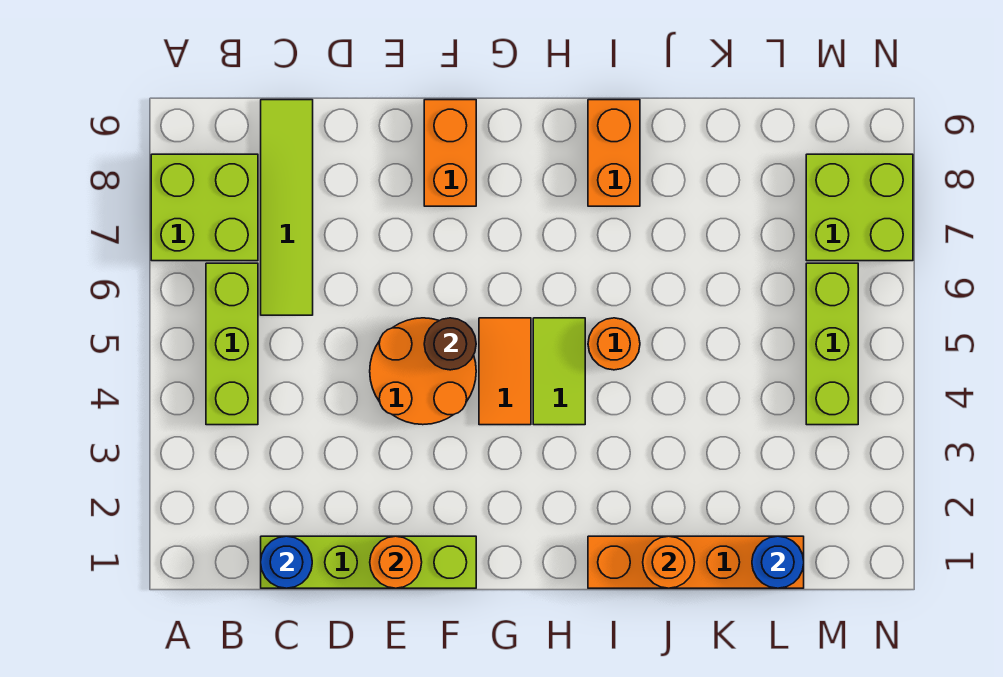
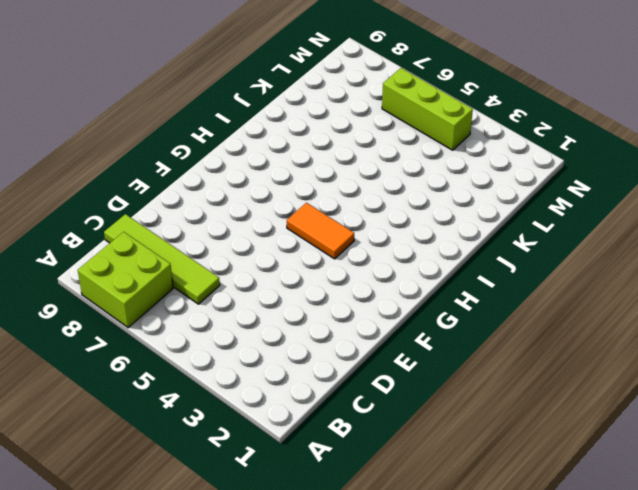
none -> lime 1x3 brick [206,263,258,425]
none -> lime 1x4 brick [261,536,476,588]
none -> orange 2x2 round brick [370,318,476,425]

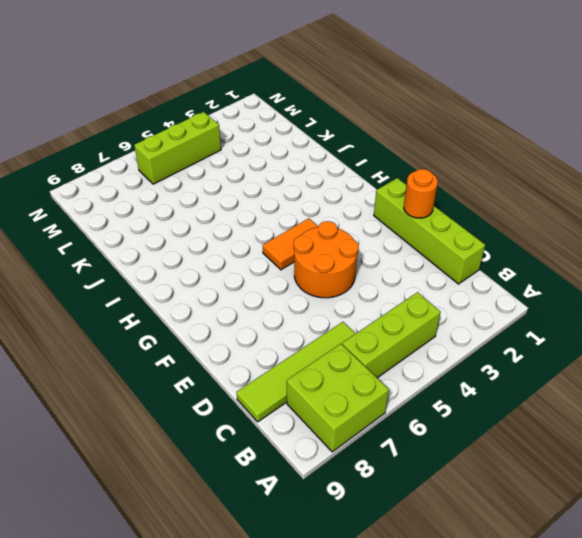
none -> orange 1x2 brick [424,100,476,206]
none -> lime 1x2 tile [533,318,585,425]
none -> orange 1x4 brick [588,536,804,588]

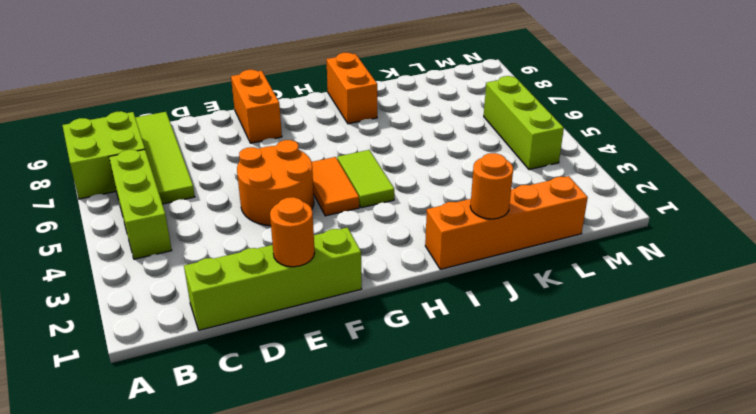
none -> orange 1x1 round brick [588,318,640,370]
none -> lime 2x2 brick [806,154,913,261]
none -> blue 1x1 round brick [261,536,312,588]

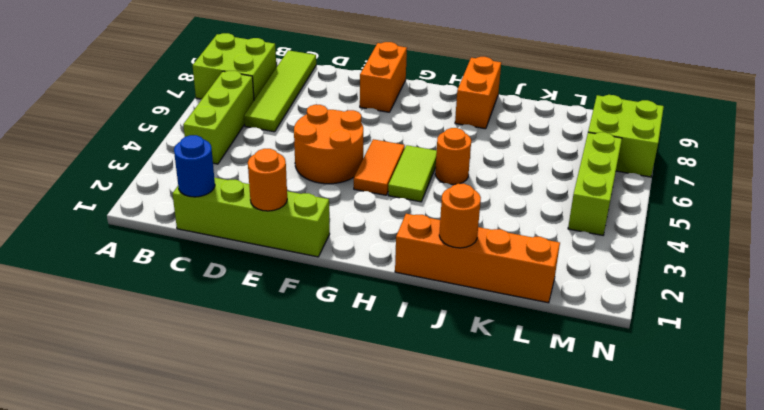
none -> brown 1x1 round brick [424,318,476,370]
none -> blue 1x1 round brick [752,536,804,588]

